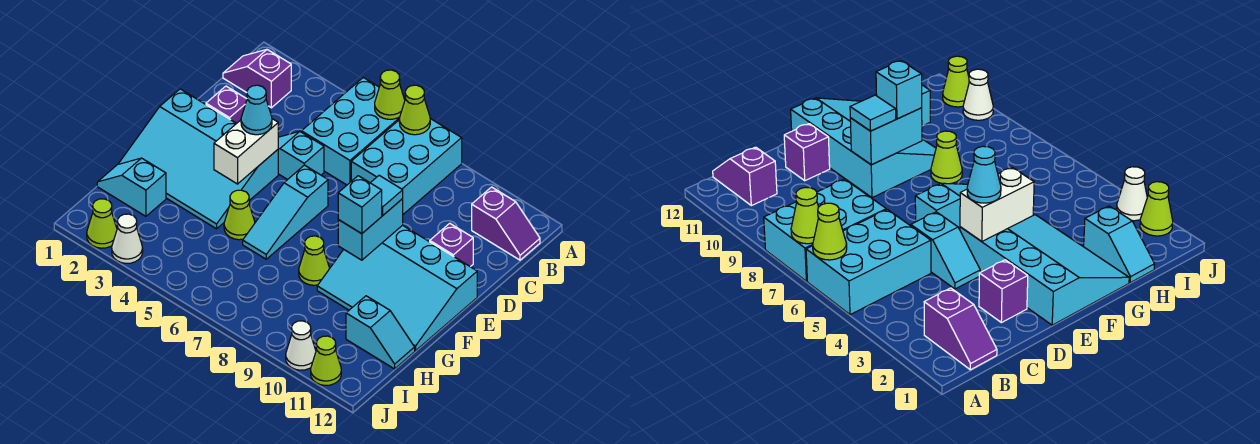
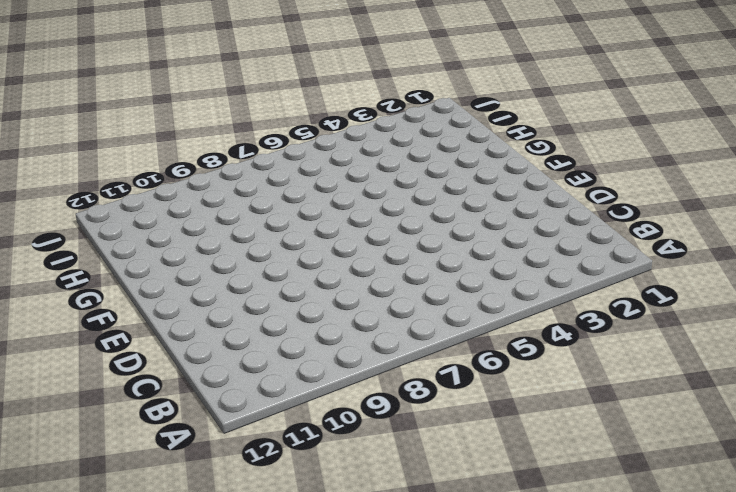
none -> cyan 2x3 brick [301,77,400,185]
none -> cyan 2x3 brick [351,119,462,214]
none -> purple 1x2 slope [223,49,291,108]

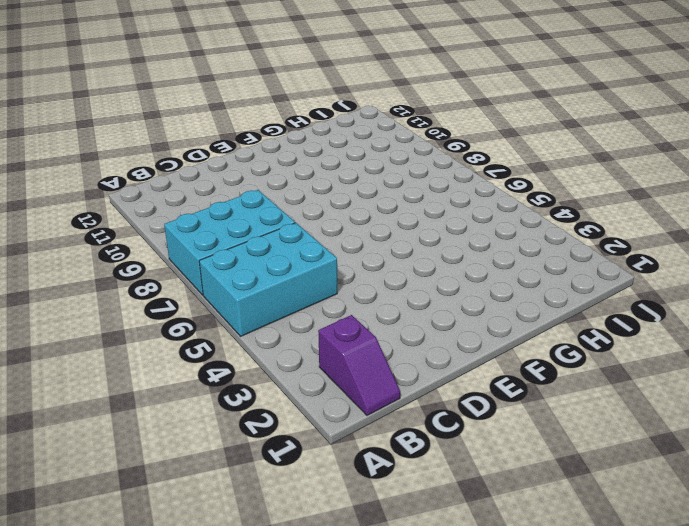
none -> purple 1x2 slope [472,187,540,260]
none -> purple 1x1 brick [206,86,247,123]
none -> cyan 1x2 slope [278,132,324,180]

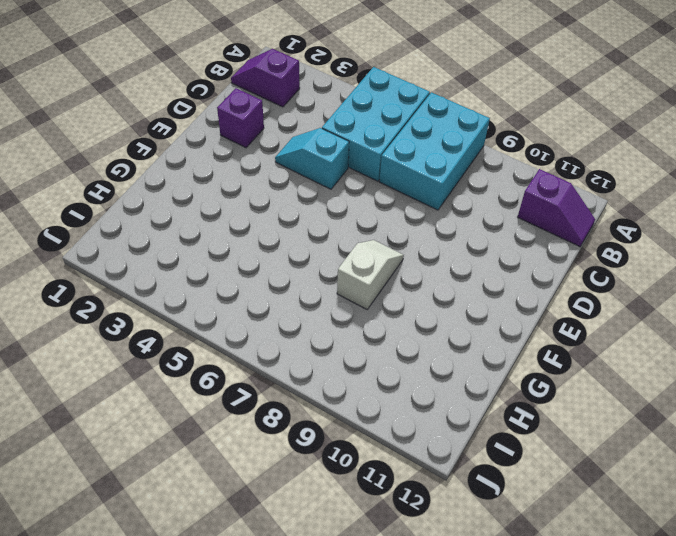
white 1x2 slope [337,240,404,309] -> lime 1x1 cone [299,236,329,285]
none -> purple 1x1 brick [430,223,473,267]
none -> cyan 3x4 slope [119,89,278,229]
none -> cyan 1x3 slope [243,165,328,259]

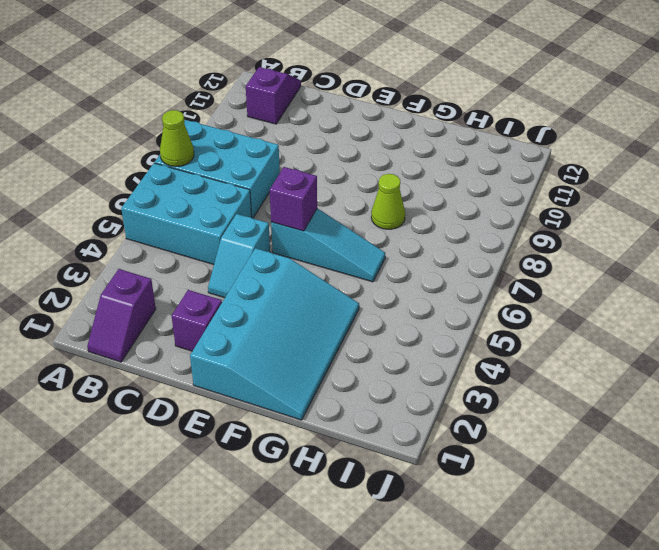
purple 1x1 brick [270,167,317,231] -> purple 1x1 brick moved to [430,223,473,267]
none -> cyan 3x4 slope [317,225,477,351]
none -> lime 1x1 cone [224,190,255,240]
none -> cyan 1x2 slope [97,158,166,216]

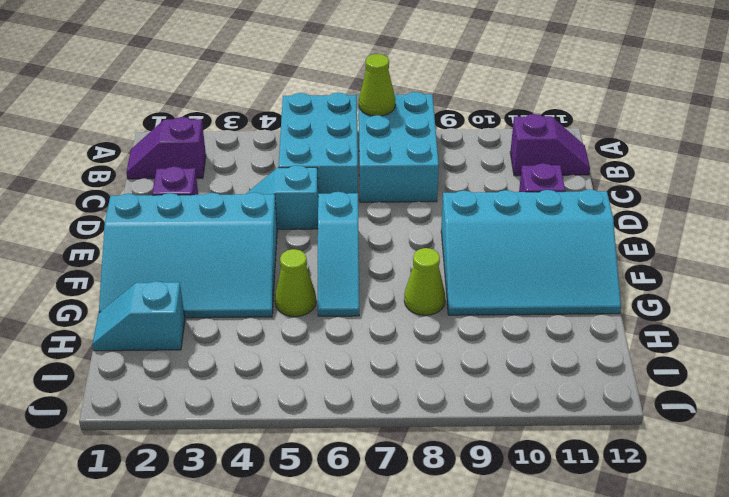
none -> cyan 1x2 slope [346,296,415,369]
none -> lime 1x1 cone [87,199,117,248]
none -> white 1x1 cone [112,214,143,263]

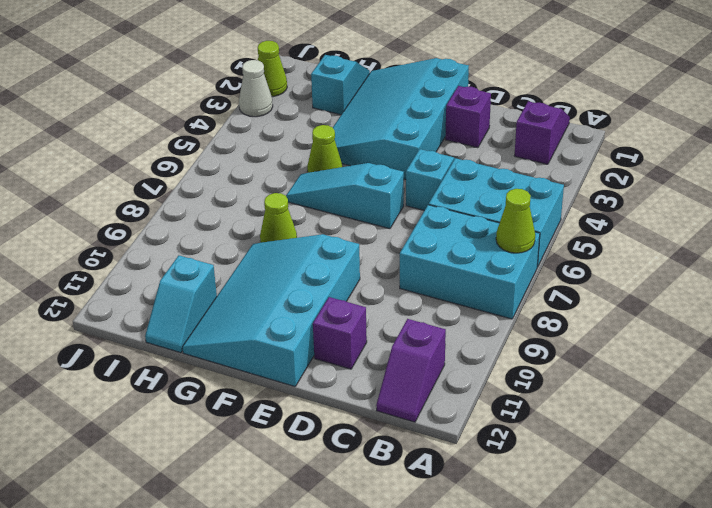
none -> white 1x1 cone [286,321,316,370]
none -> lime 1x1 cone [311,336,341,385]
none -> lime 1x1 cone [375,70,405,119]

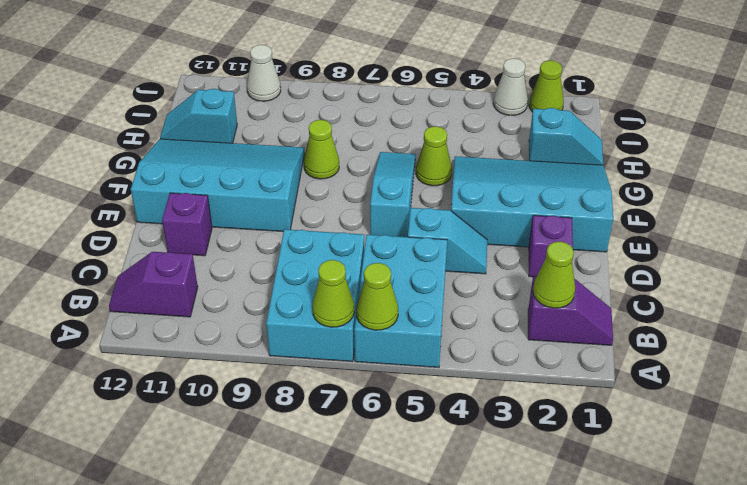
lime 1x1 cone [533,241,575,308] -> lime 1x1 cone moved to [311,336,341,385]
none -> white 1x2 brick [214,119,278,184]
none -> cyan 1x2 brick [338,199,403,260]
none -> cyan 1x1 cone [241,85,272,135]

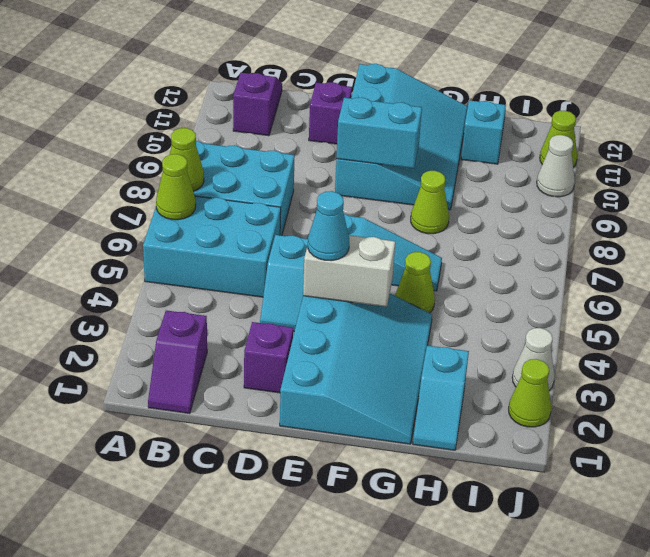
none -> cyan 1x1 tile [371,175,403,215]
none -> cyan 1x1 brick [338,176,382,234]

